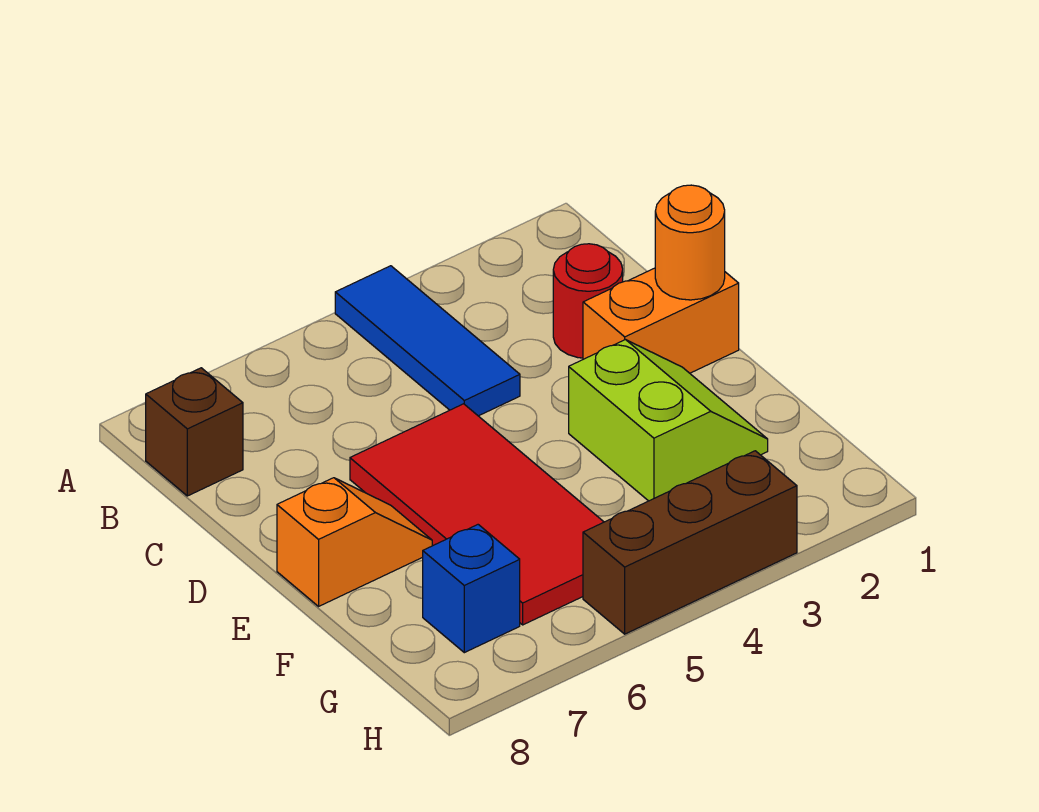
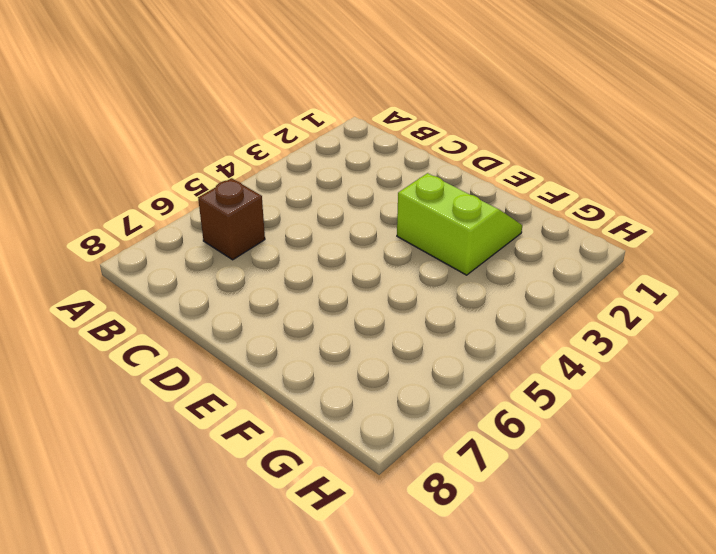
brown 1x1 brick [198,178,265,260] -> brown 1x1 brick moved to [146,368,243,496]
none -> blue 1x3 tile [335,266,520,416]
none -> red 1x1 round brick [553,244,623,358]

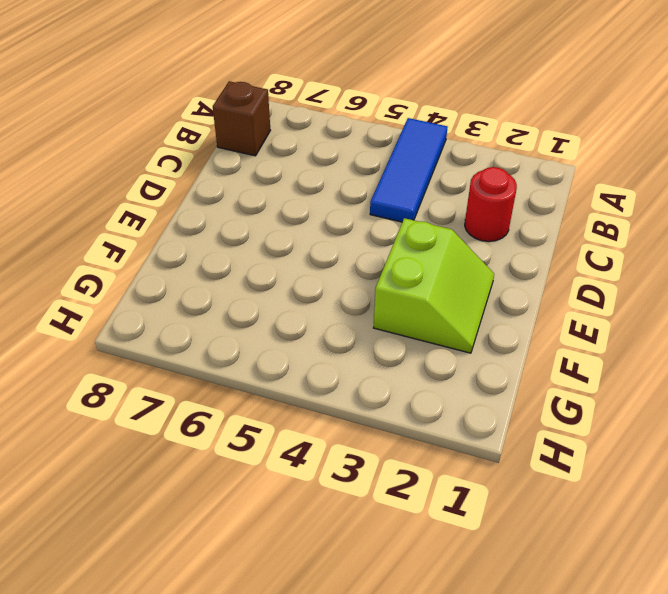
none -> orange 1x2 brick [583,268,739,373]
none -> red 2x4 tile [350,404,603,625]

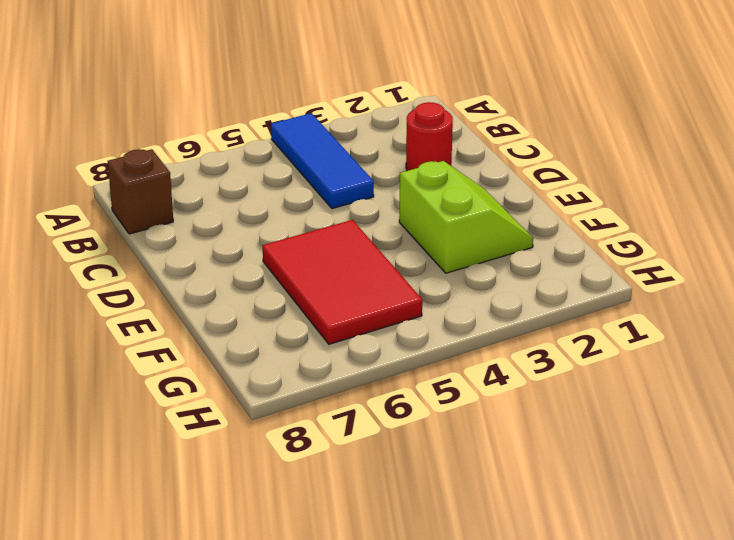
red 2x3 tile [263,220,422,344] -> red 2x4 tile [350,404,603,625]
none -> orange 1x2 brick [583,268,739,373]
none -> orange 1x2 slope [277,478,432,606]

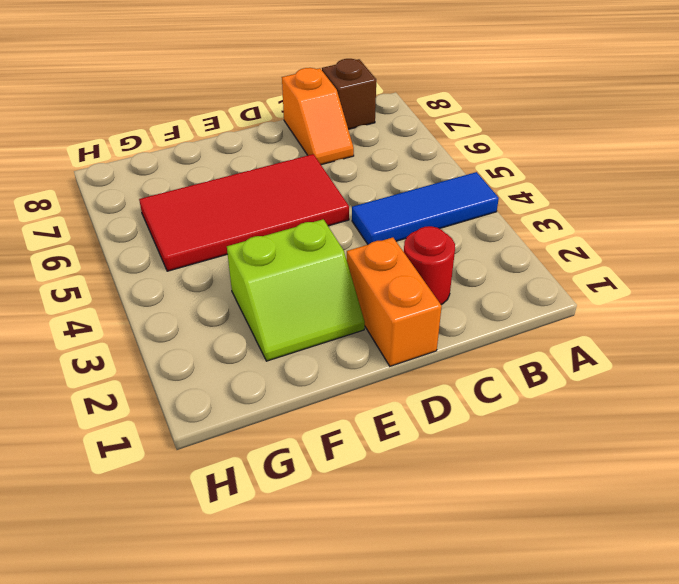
orange 1x2 slope [282,68,354,165] -> orange 1x2 slope moved to [277,478,432,606]
none -> blue 1x1 brick [423,525,520,653]
none -> brown 1x3 brick [583,451,797,634]

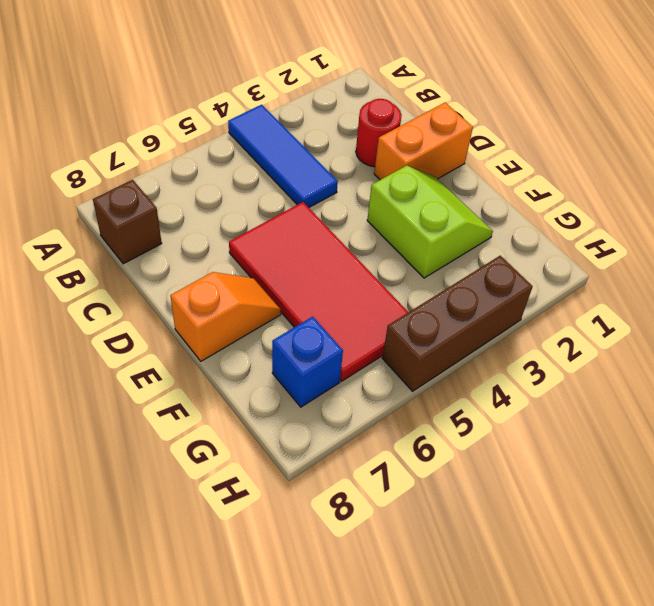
none -> orange 1x1 round brick [655,185,725,300]

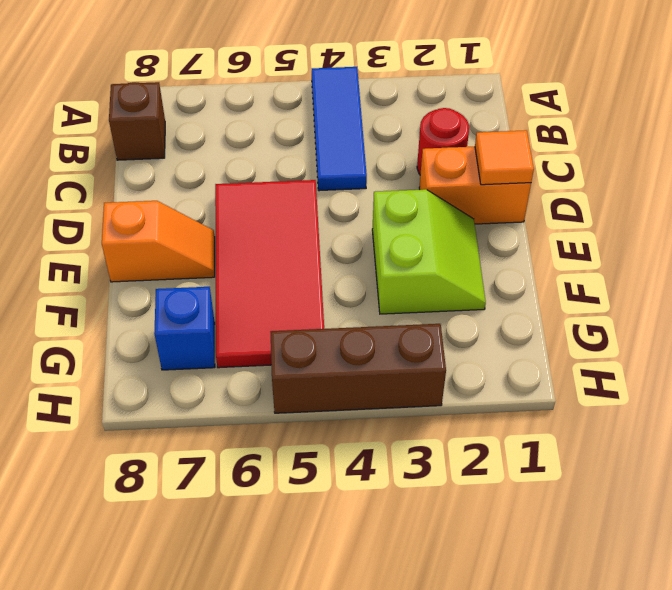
orange 1x1 tile [475,130,534,185] -> orange 1x1 round brick [655,185,725,300]

